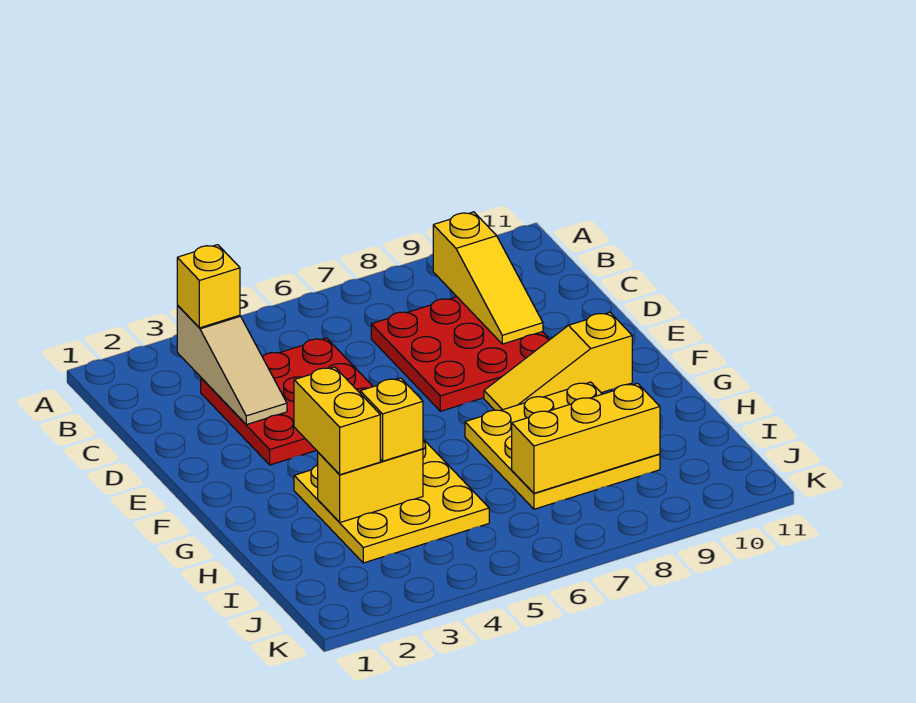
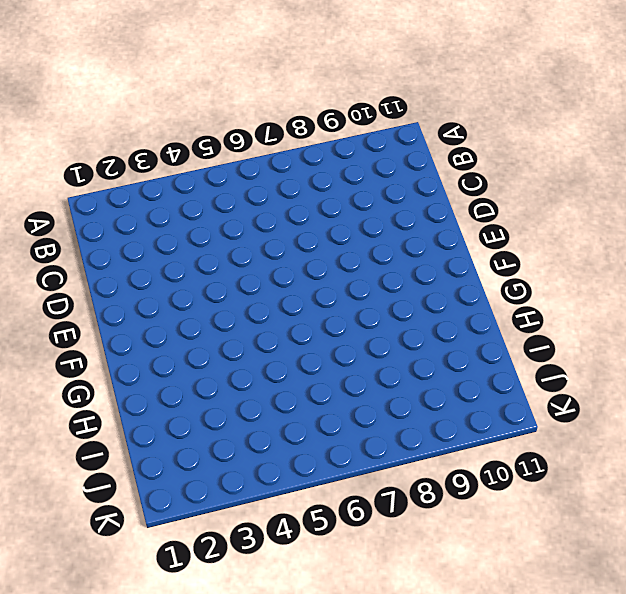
none -> red 3x3 plate [201,338,373,465]
none -> red 3x3 plate [371,297,550,411]
none -> yellow 1x3 slope [484,312,632,410]

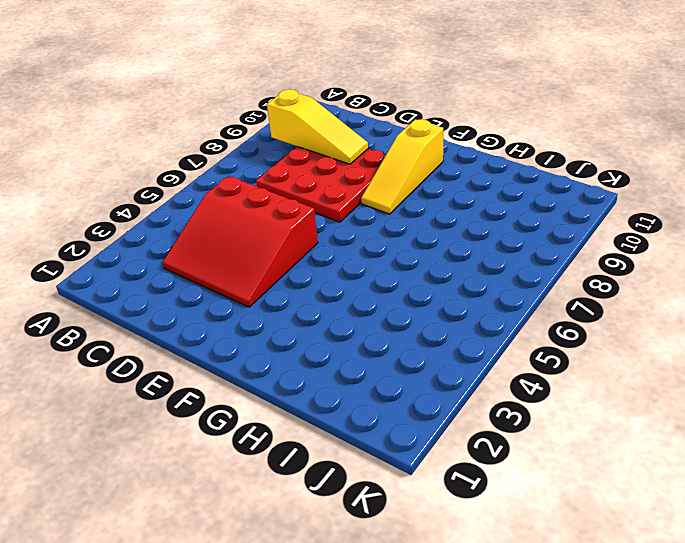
red 3x3 slope [163,176,318,307] -> red 3x3 plate [201,338,373,465]
none -> yellow 3x3 plate [294,439,489,563]
none -> yellow 3x3 plate [465,382,660,509]
none -> tan 1x3 slope [177,305,287,425]

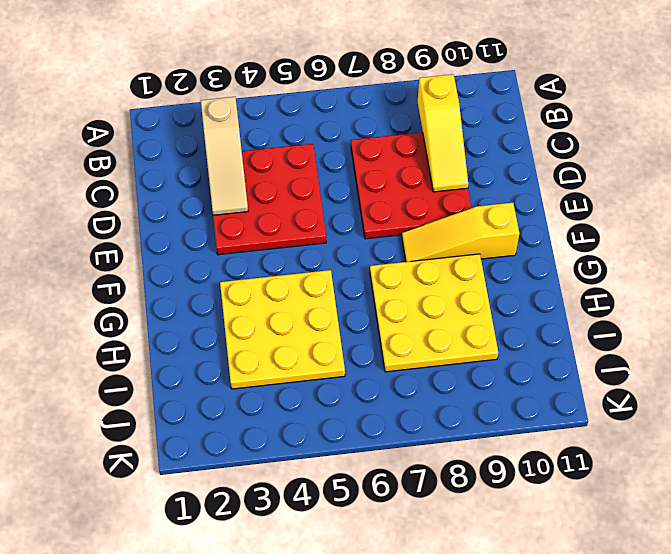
none -> yellow 1x2 brick [318,449,423,522]
none -> yellow 1x3 brick [512,383,660,493]
none -> yellow 1x1 brick [177,245,240,328]

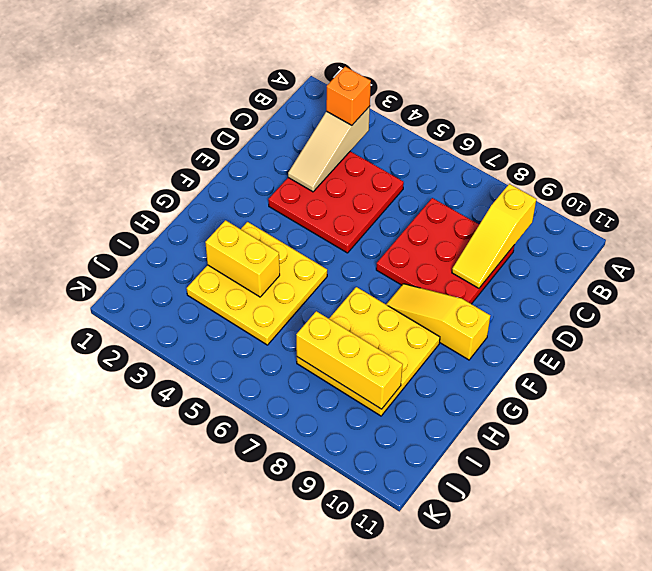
orange 1x1 brick [326,67,371,125] -> yellow 1x1 brick [177,245,240,328]
none -> yellow 1x2 brick [294,367,380,475]
none -> yellow 1x1 brick [360,378,423,461]

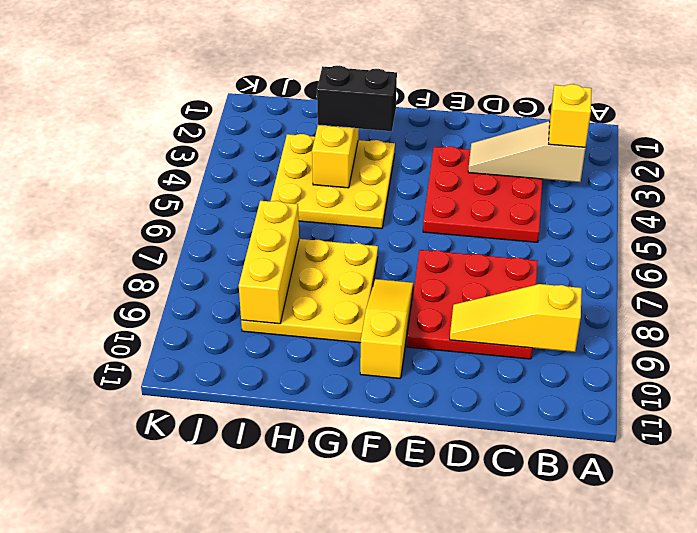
black 1x2 brick [317,66,397,131] -> yellow 1x2 brick [294,367,380,475]
none -> yellow 1x1 brick [360,378,423,461]

